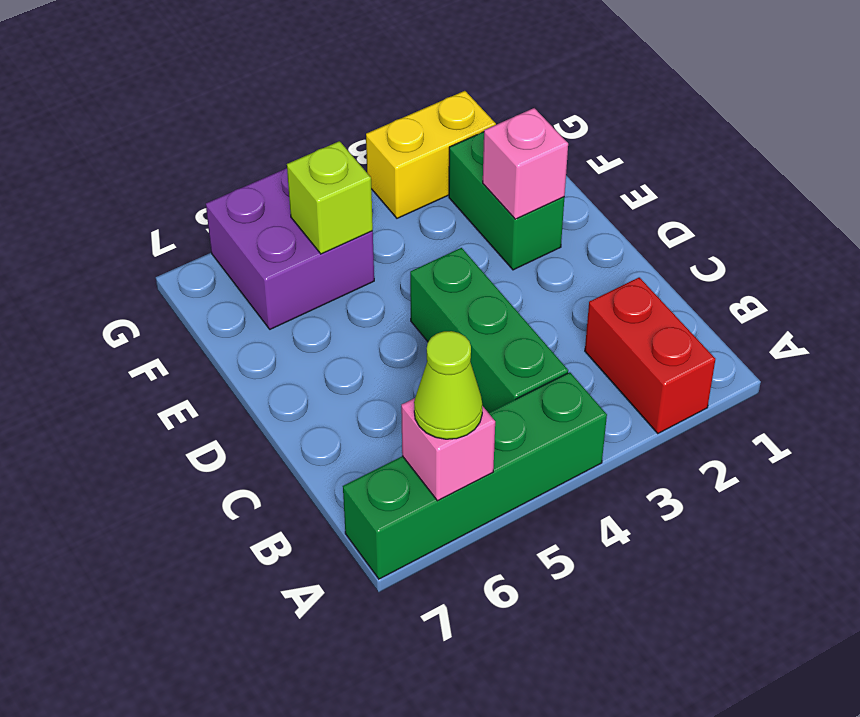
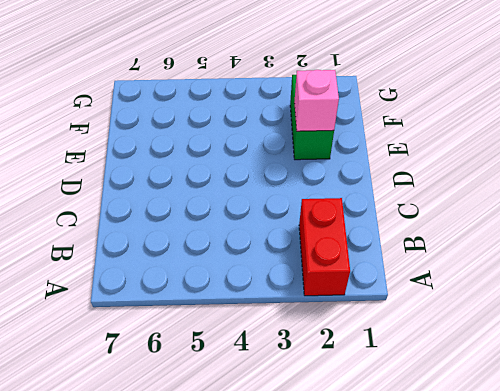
none -> green 1x4 brick [343,372,607,579]
none -> green 1x3 brick [410,248,568,413]

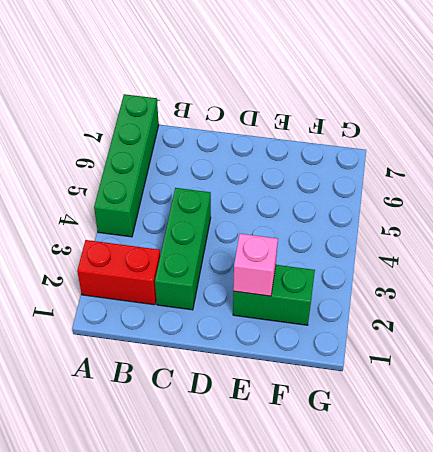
green 1x3 brick [155,188,211,310] -> green 1x3 brick turned to [410,248,568,413]
none -> purple 2x2 brick [206,168,374,329]
none -> yellow 1x2 brick [366,91,496,218]

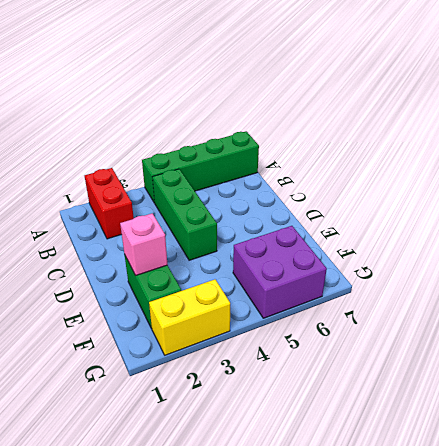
none -> pink 1x1 brick [401,398,495,501]
none -> lime 1x1 brick [287,141,373,254]

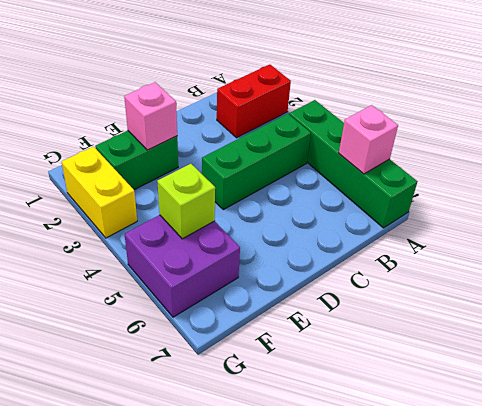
none -> lime 1x1 cone [414,331,482,439]

